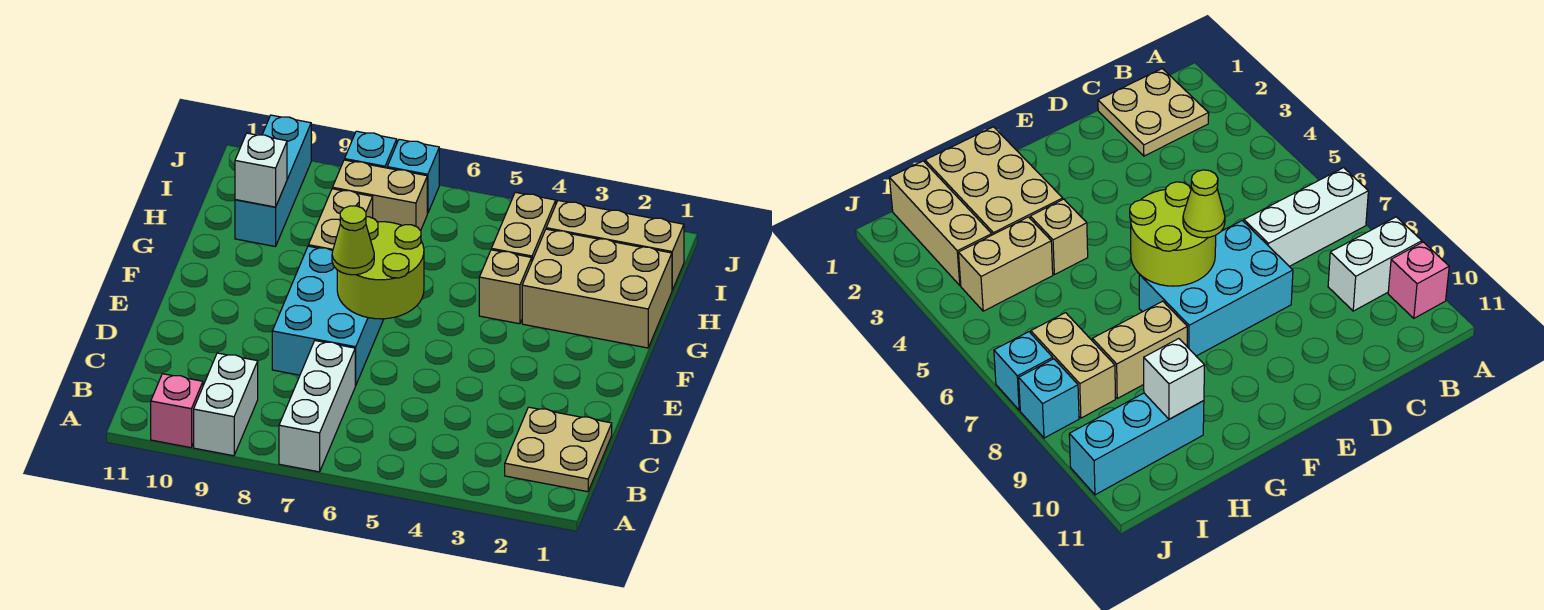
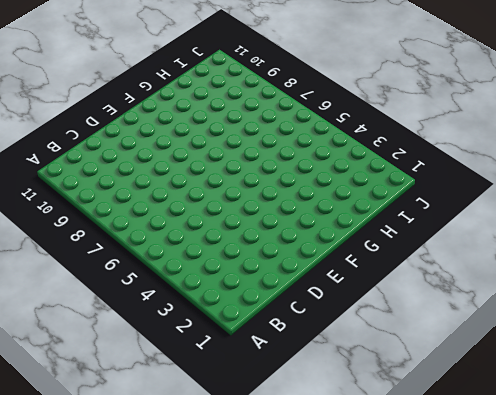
none -> white 1x3 brick [279,341,356,472]
none -> white 1x2 brick [194,353,258,456]
none -> pink 1x1 brick [151,374,203,448]

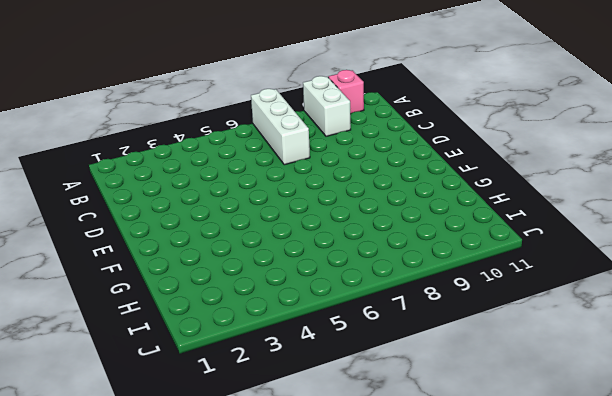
none -> tan 2x2 plate [505,407,612,492]
none -> cyan 2x3 brick [272,246,384,385]
none -> tan 2x3 brick [522,229,672,348]

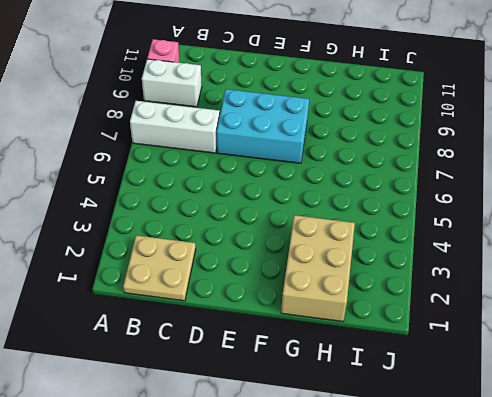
none -> tan 1x1 brick [479,250,532,324]
none -> tan 1x2 brick [308,189,373,251]
none -> tan 1x2 brick [491,192,556,260]

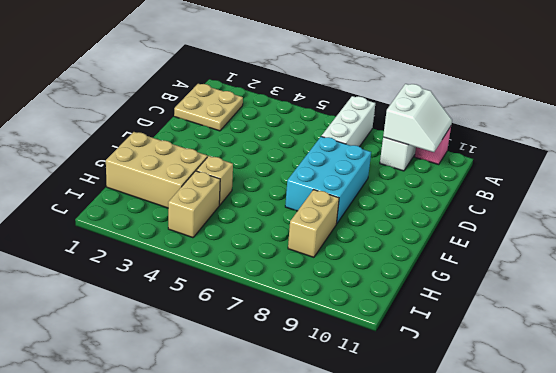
white 2x2 slope [383,84,452,152] -> none
none -> cyan 1x3 brick [235,115,311,247]
none -> tan 1x3 brick [546,201,684,290]
none -> tan 1x2 brick [333,160,427,231]

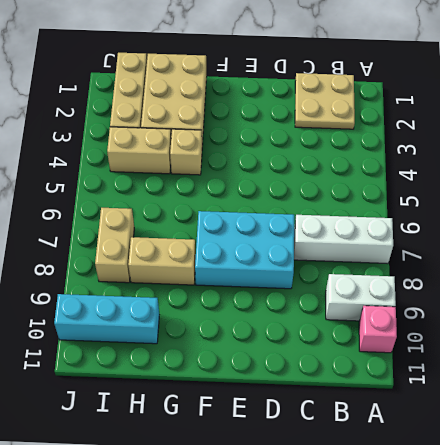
none -> cyan 1x1 brick [387,139,439,213]
none -> cyan 1x1 brick [345,131,397,168]
none -> lime 2x2 round brick [337,217,424,319]

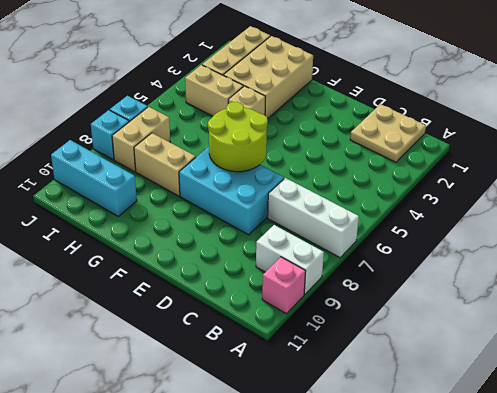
none -> white 1x1 brick [235,133,287,207]
none -> lime 1x1 cone [332,206,374,275]

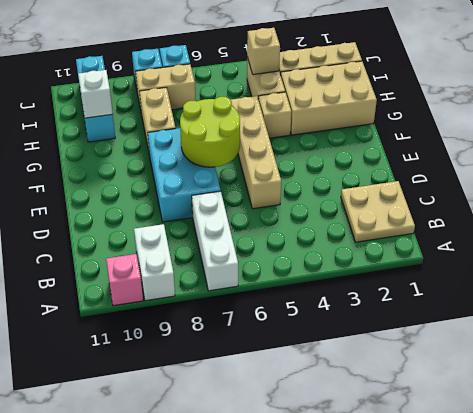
tan 1x4 brick [231,96,281,209] -> none
tan 1x1 brick [247,28,280,74] -> none
none -> lime 1x1 cone [332,206,374,275]

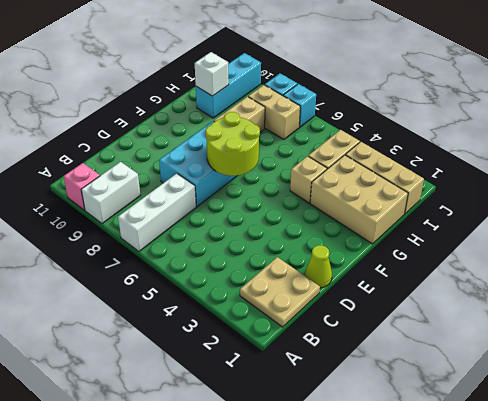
lime 1x1 cone [305,245,332,288] -> lime 1x1 cone moved to [332,206,374,275]

